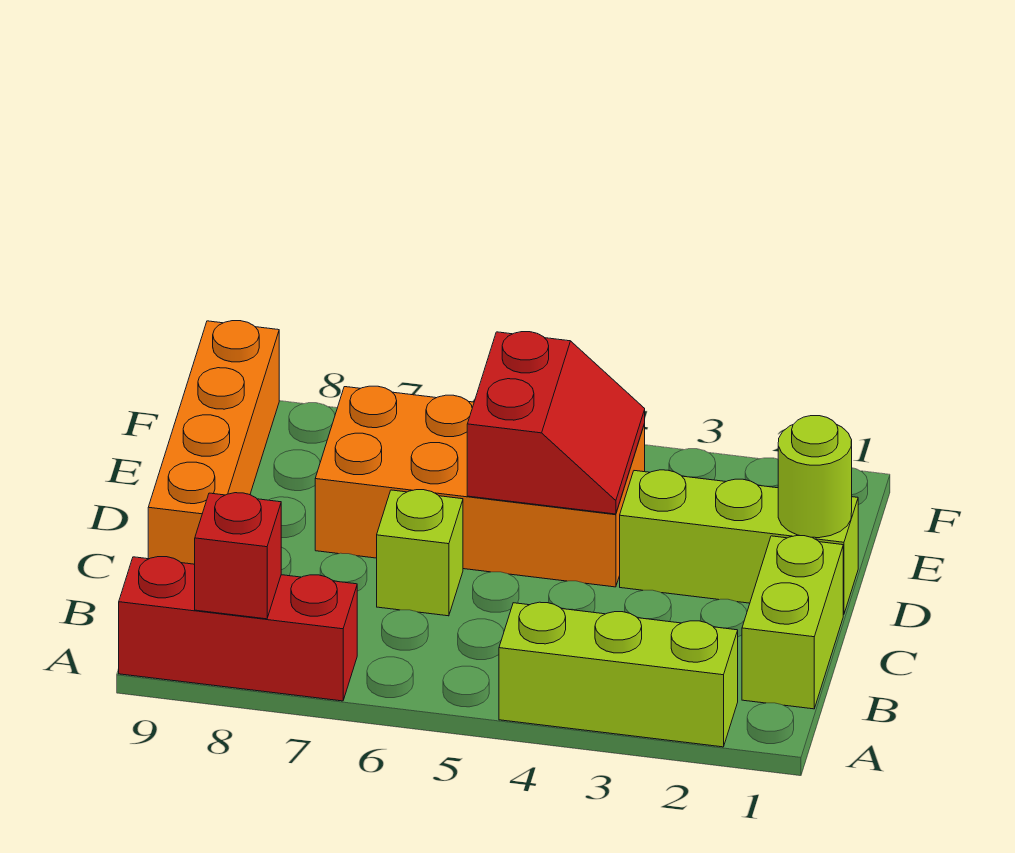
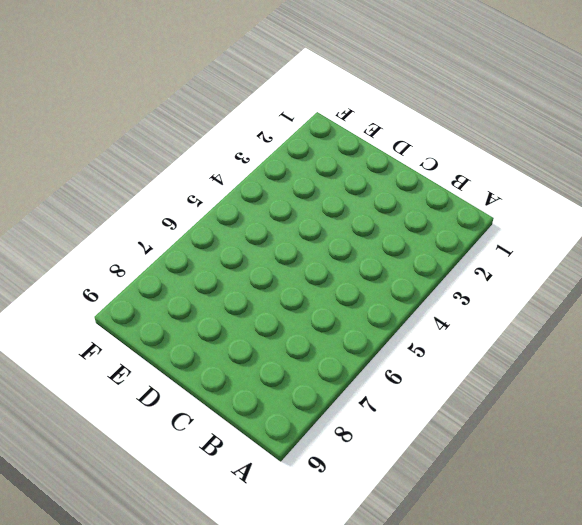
none -> lime 1x3 brick [499,602,738,747]
none -> red 1x3 brick [119,557,357,701]

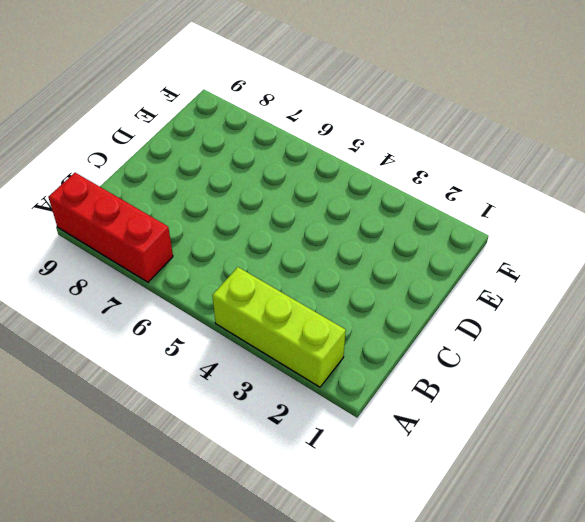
none -> lime 1x2 brick [742,536,843,709]
none -> lime 1x1 brick [377,490,463,616]

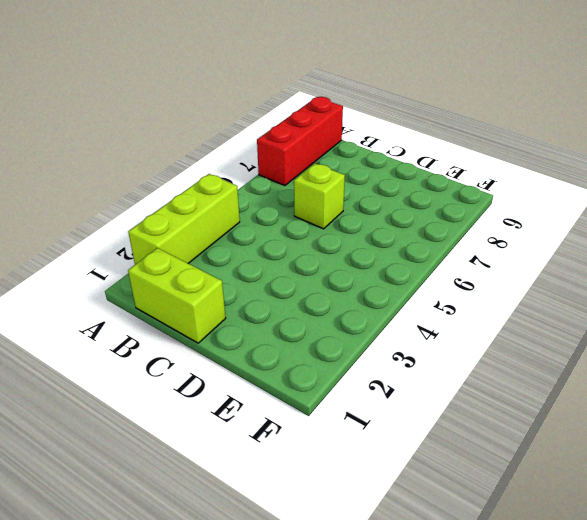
none -> orange 1x4 brick [148,321,279,564]
none -> lime 1x3 brick [620,470,858,615]

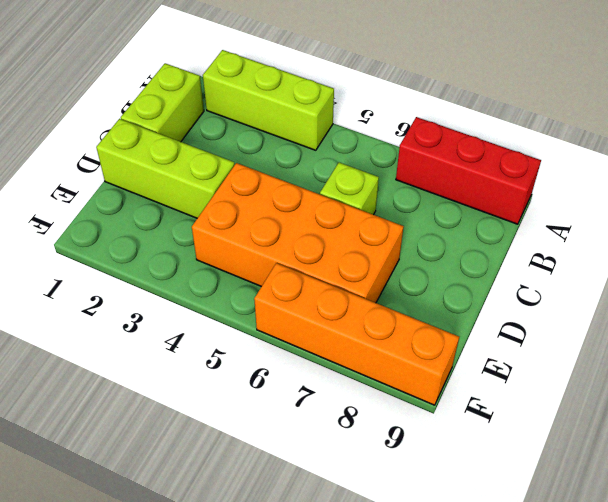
orange 1x4 brick [254,263,459,405] -> orange 1x4 brick turned to [148,321,279,564]
none -> red 1x1 brick [195,493,281,619]
none -> lime 1x1 round brick [778,416,852,538]

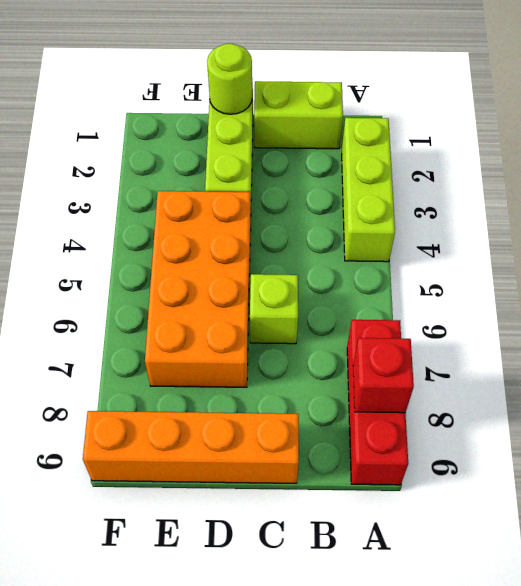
none -> red 2x2 slope [467,332,645,514]

